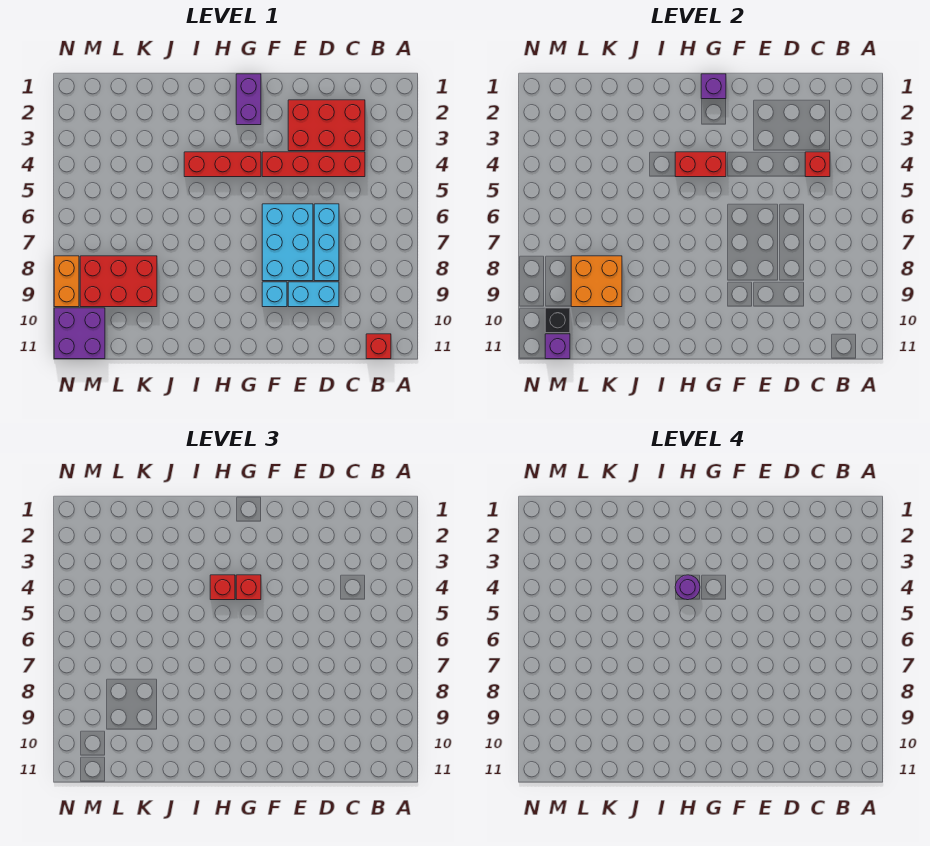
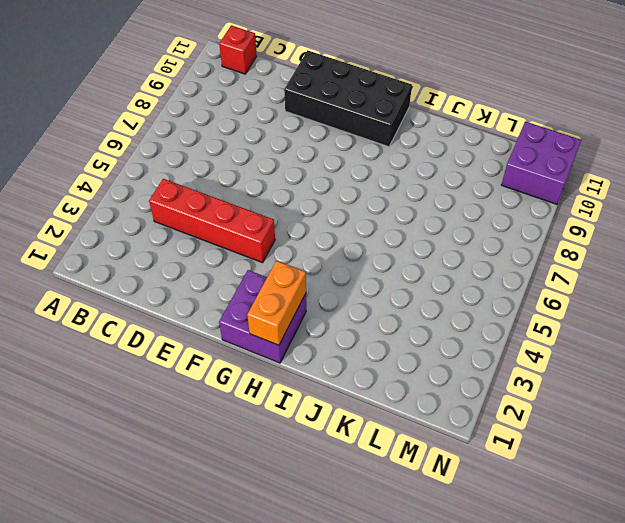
black 2x4 brick [284,50,412,147] -> none
purple 2x2 brick [219,270,306,363] -> purple 1x2 brick [236,74,261,125]
orange 1x2 brick [247,261,306,345] -> orange 1x2 brick moved to [54,256,79,307]
none -> red 2x3 brick [288,100,365,151]
none -> cyan 1x3 brick [314,204,339,281]
none -> cyan 1x2 brick [288,282,339,307]

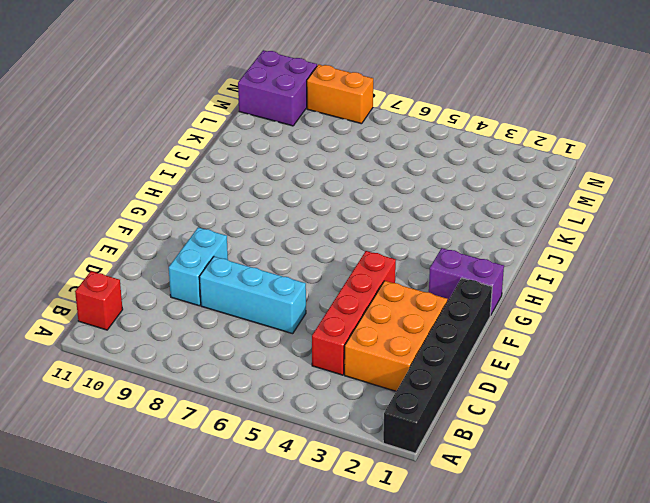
black 1x6 brick [383,278,492,453] -> none
orange 2x3 brick [344,281,448,391] -> red 2x3 brick [288,100,365,151]
none -> cyan 2x3 brick [262,204,313,281]
none -> cyan 1x1 brick [262,282,287,307]
none -> red 1x3 brick [184,152,261,177]

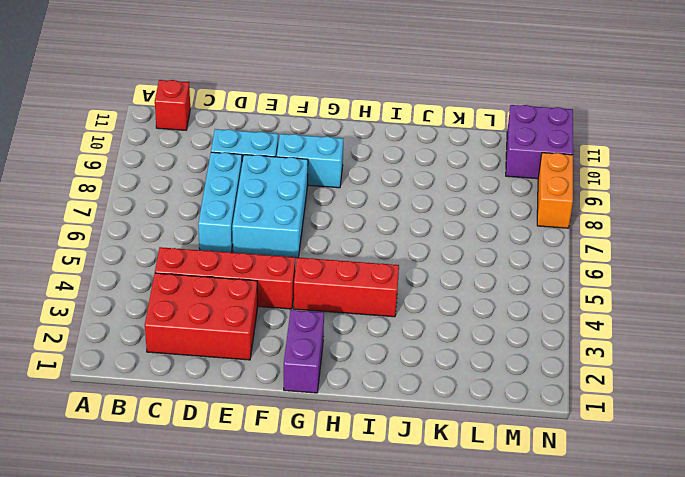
cyan 1x2 brick [277,134,343,188] -> cyan 1x1 brick [262,282,287,307]
none -> red 2x3 brick [80,256,157,307]
none -> red 1x1 brick [805,152,830,177]
none -> purple 1x1 brick [701,74,726,99]

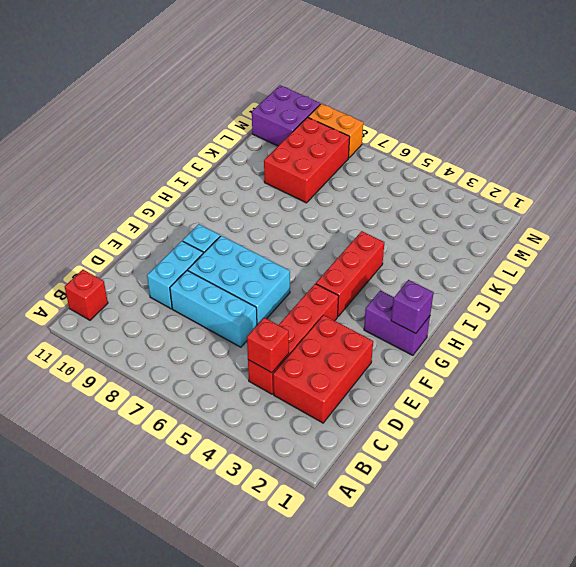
none -> red 1x2 brick [675,152,726,177]
none -> orange 2x2 brick [571,256,622,307]
none -> black 1x1 brick [545,308,570,333]

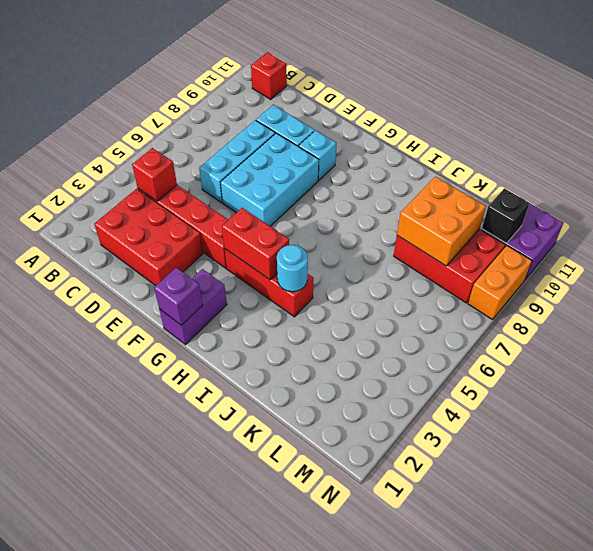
cyan 1x1 round brick [277,245,308,292] -> none
none -> purple 1x1 brick [545,334,570,359]
none -> red 1x1 brick [236,575,261,600]
none -> red 1x1 brick [210,575,235,600]

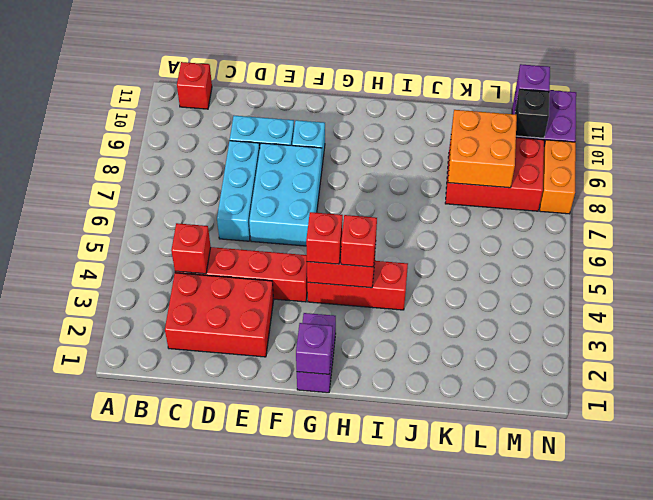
none -> purple 1x1 round brick [675,575,700,600]

